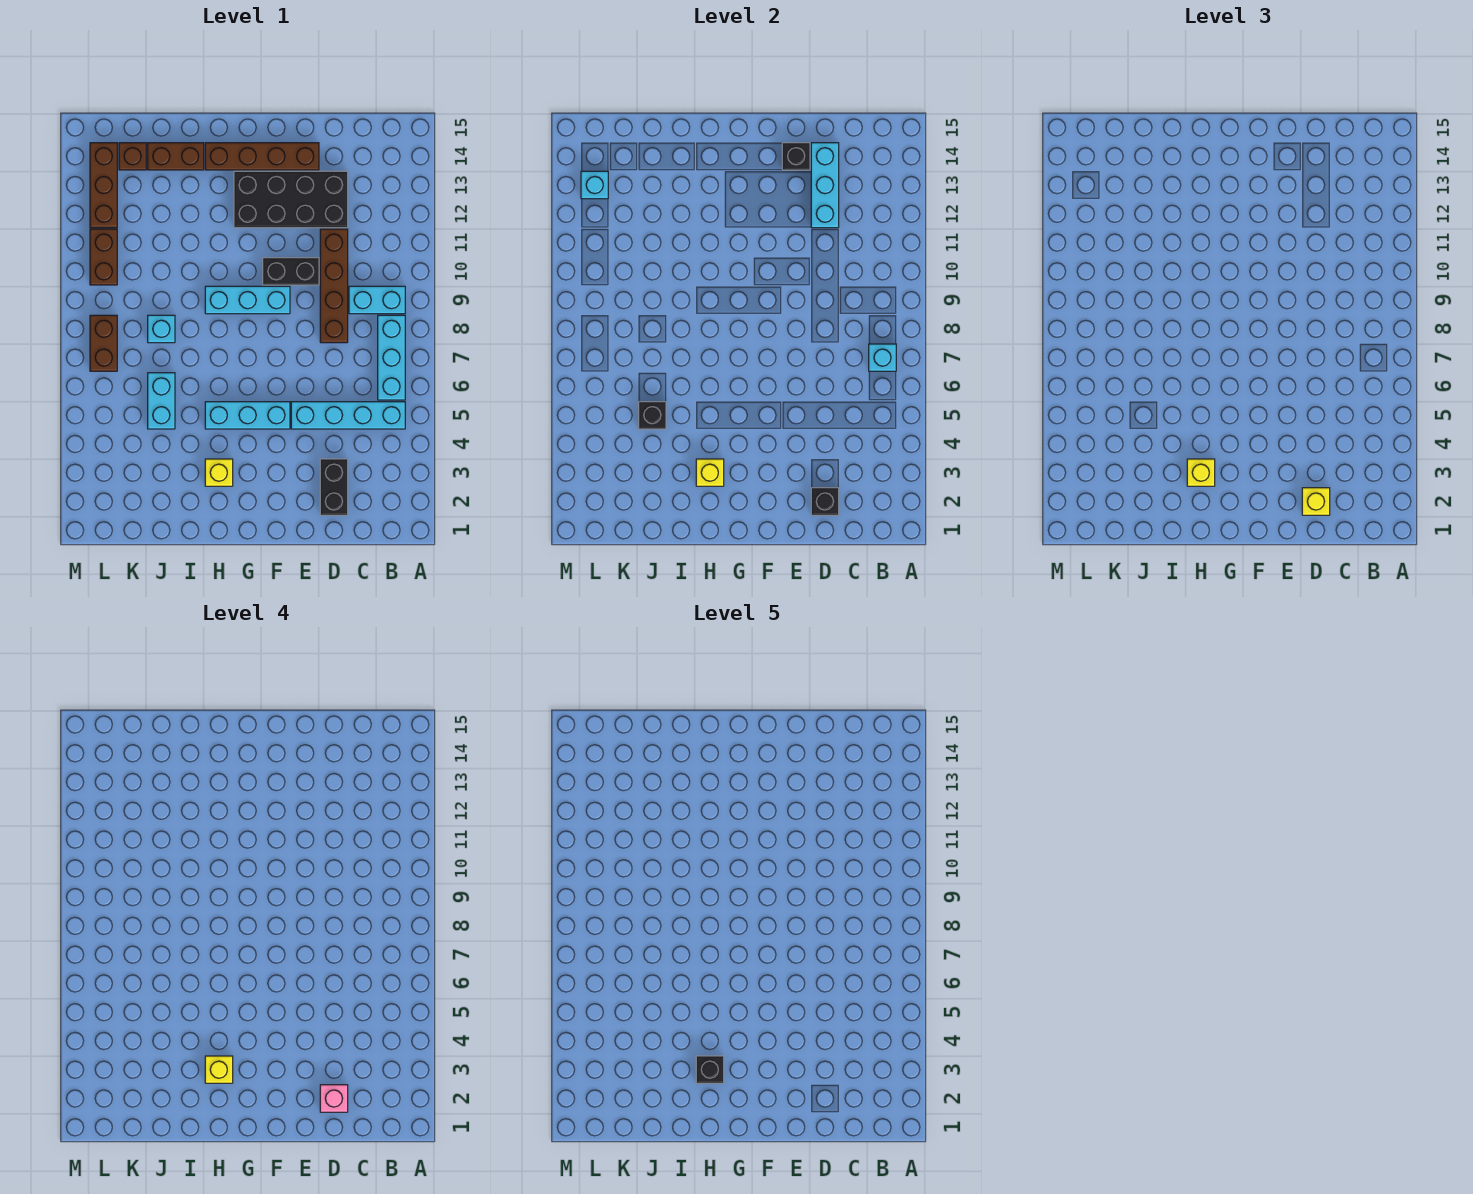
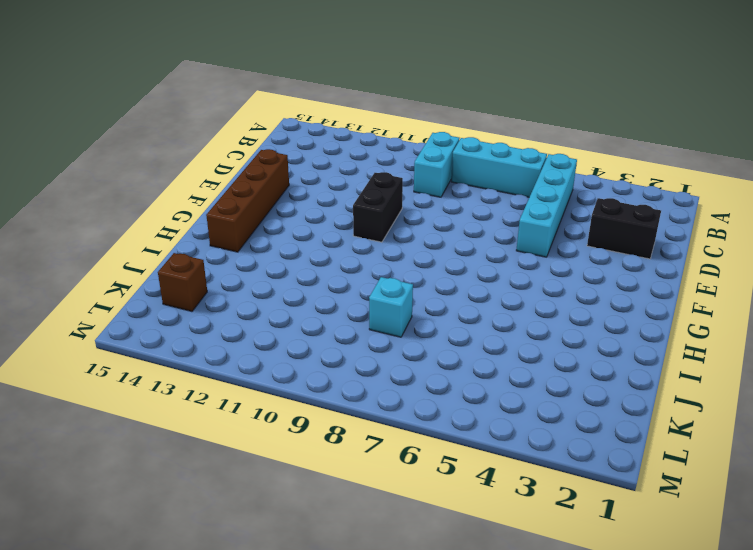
none -> brown 1x4 brick [320,229,348,343]
none -> black 2x4 brick [234,171,348,228]
none -> cyan 1x3 brick [205,402,290,429]
none -> cyan 1x3 brick [205,286,290,314]

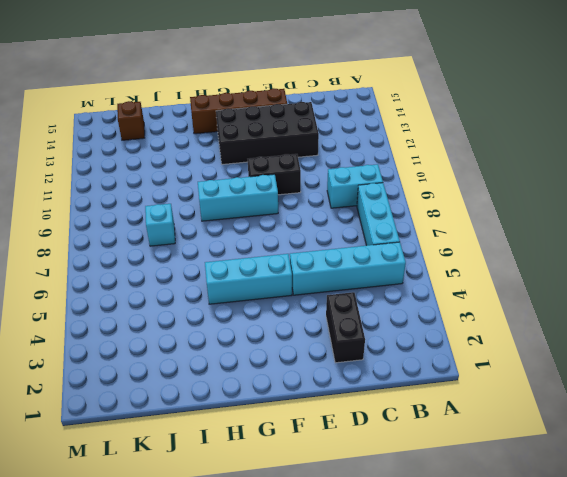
none -> brown 1x4 brick [320,229,348,343]
none -> yellow 1x1 brick [205,459,233,486]
none -> brown 1x2 brick [148,143,204,170]
none -> cyan 1x2 brick [148,373,175,429]

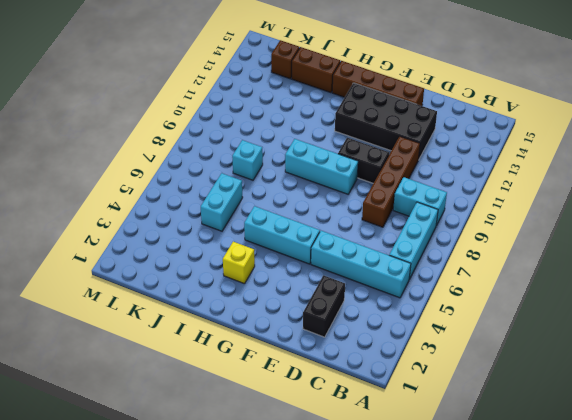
none -> brown 1x2 brick [90,315,117,371]
none -> brown 1x2 brick [90,229,117,285]
none -> brown 1x3 brick [90,143,117,228]
none -> cyan 1x1 brick [869,344,896,371]

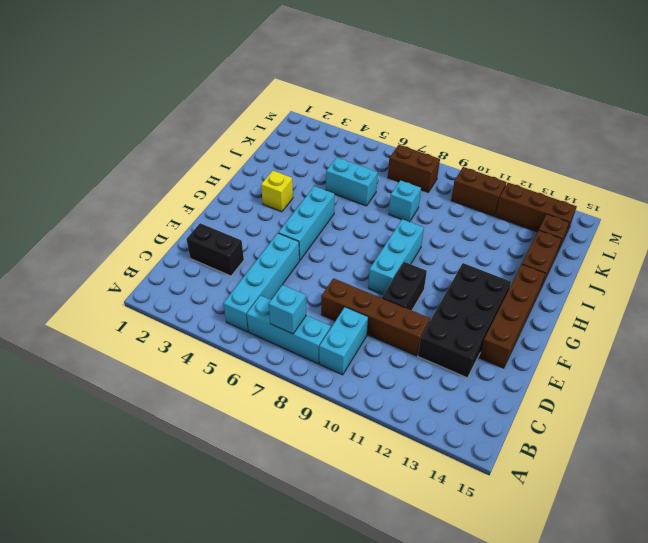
none -> black 1x1 brick [811,488,839,515]
none -> cyan 1x3 brick [811,143,839,228]
none -> black 1x1 brick [782,143,810,170]
none -> yellow 1x1 brick [696,459,724,486]

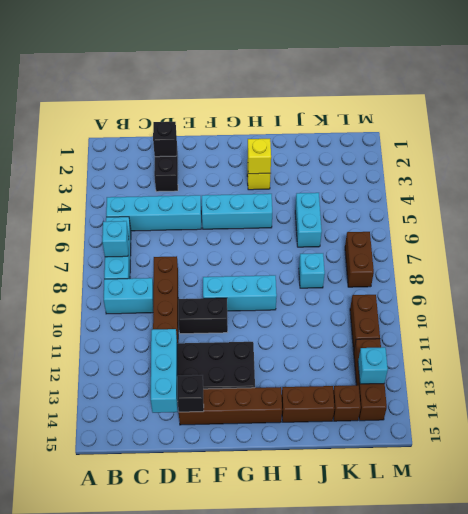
none -> black 1x1 brick [639,402,666,429]
none -> yellow 1x1 brick [1302,488,1330,515]
none -> yellow 1x1 brick [1187,459,1215,486]
none -> pink 1x1 brick [320,1085,348,1112]

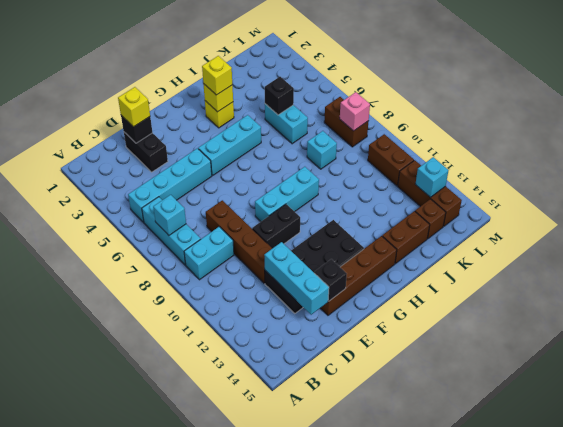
pink 1x1 brick [340,92,370,131] -> pink 1x1 brick moved to [320,1085,348,1112]
none -> yellow 1x1 brick [205,1056,233,1083]
none -> black 1x1 brick [696,1056,724,1083]

